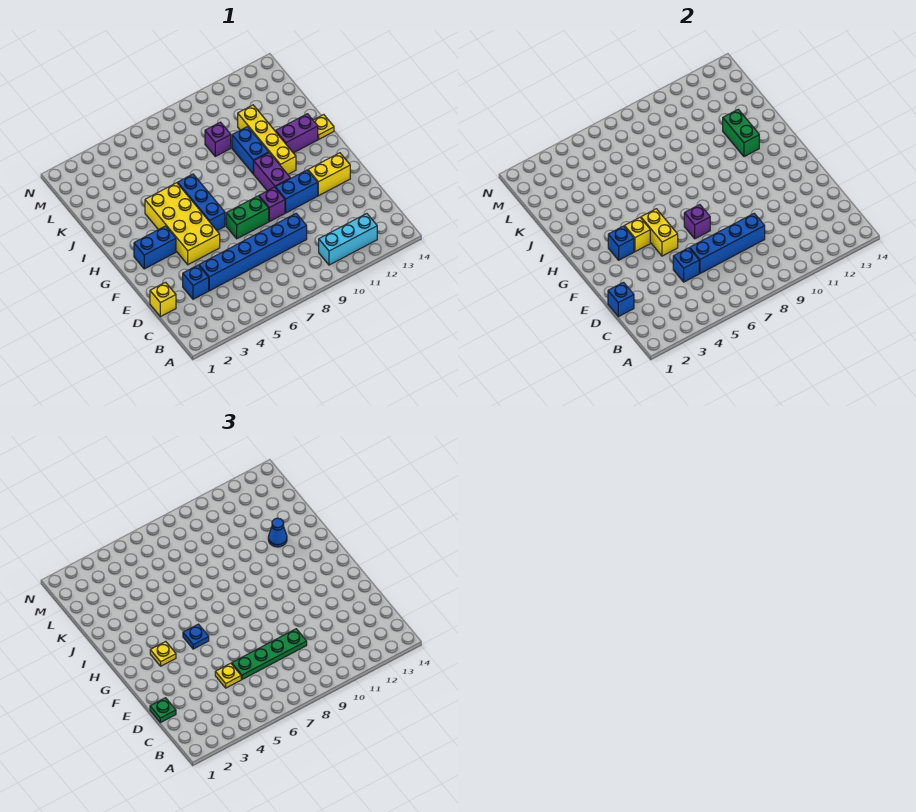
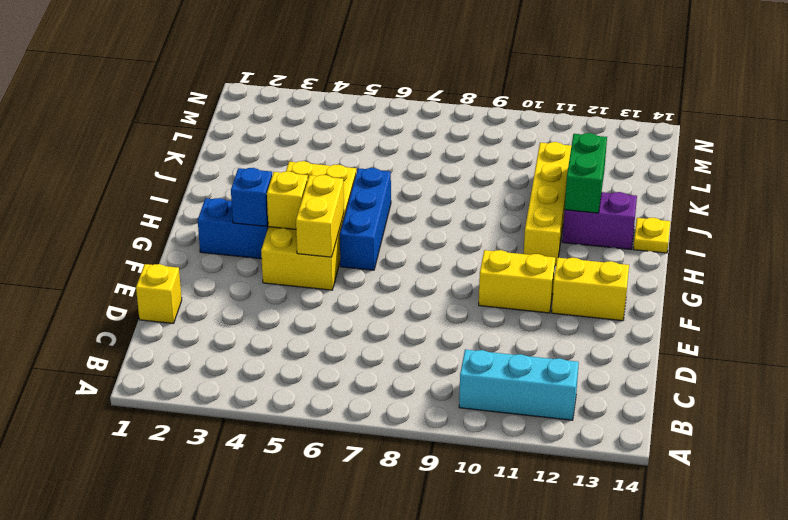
yellow 1x2 brick [479,250,555,313] -> blue 1x2 brick [275,170,318,213]
none -> blue 1x1 brick [183,265,209,299]
none -> blue 1x6 brick [199,213,307,291]
none -> green 1x2 brick [226,196,269,239]
none -> purple 1x1 brick [259,187,285,222]

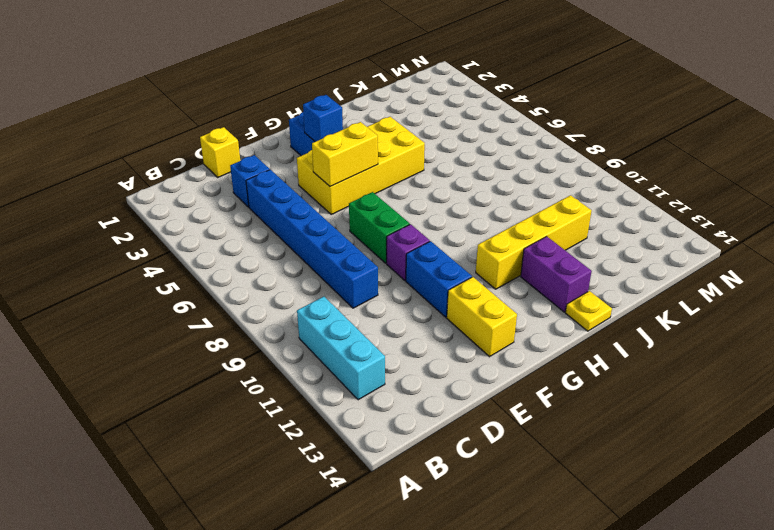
none -> blue 1x3 brick [178,174,225,230]
none -> purple 1x2 brick [254,153,290,191]
none -> blue 1x2 brick [232,127,269,174]
none -> purple 1x1 brick [205,122,231,156]

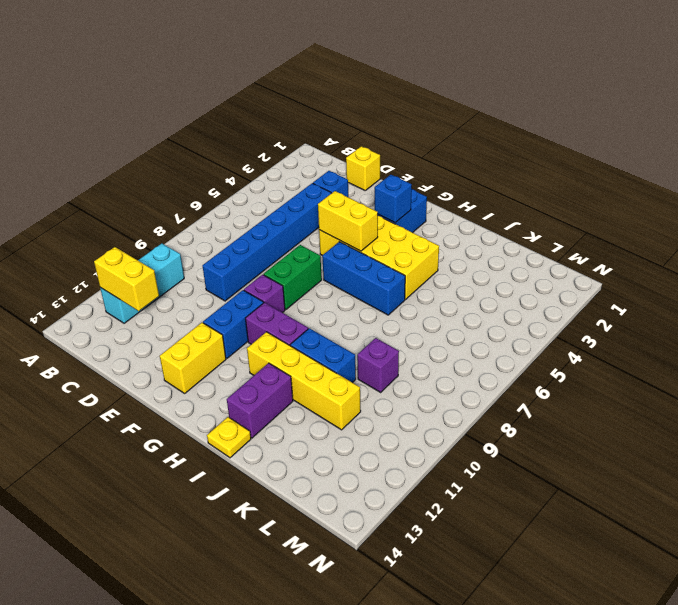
yellow 1x2 brick [94,247,159,311] -> none
none -> blue 1x1 brick [608,282,634,317]
none -> blue 1x1 brick [673,248,699,282]
none -> blue 1x4 brick [690,213,765,273]
none -> purple 1x1 brick [684,205,710,239]

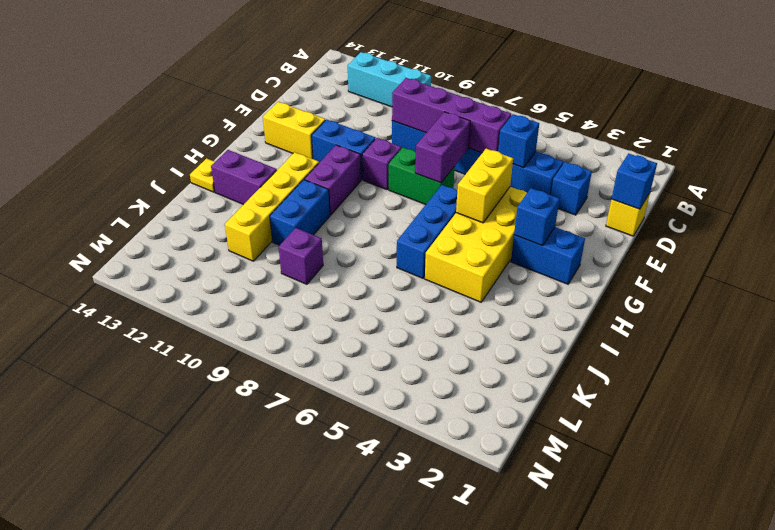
purple 1x4 brick [392,78,511,153] -> blue 1x4 brick [690,213,765,273]
purple 1x2 brick [415,112,470,183] -> purple 1x1 brick [684,205,710,239]
none -> yellow 1x1 brick [625,218,650,252]
none -> green 1x2 brick [723,109,759,157]
none -> green 1x1 plate [150,698,176,723]
none -> yellow 1x1 plate [215,663,241,688]

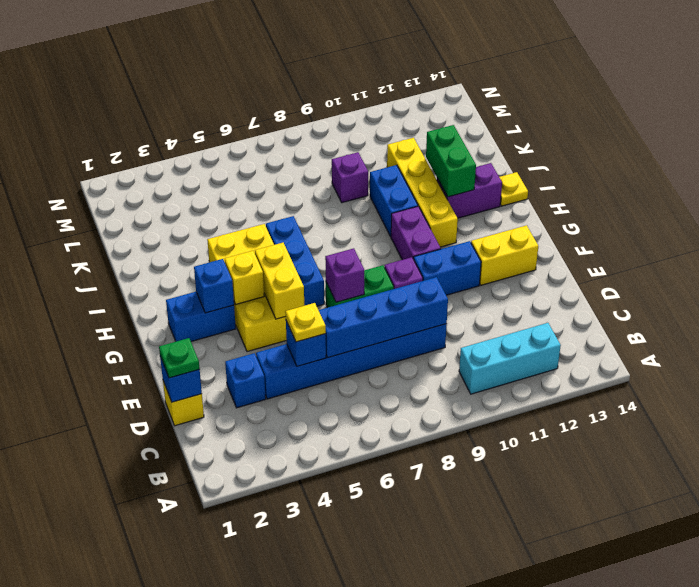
none -> green 1x4 plate [232,629,307,679]
none -> yellow 1x1 plate [150,641,176,666]
none -> blue 1x1 plate [183,624,209,649]
none -> blue 1x1 cone [268,518,287,547]

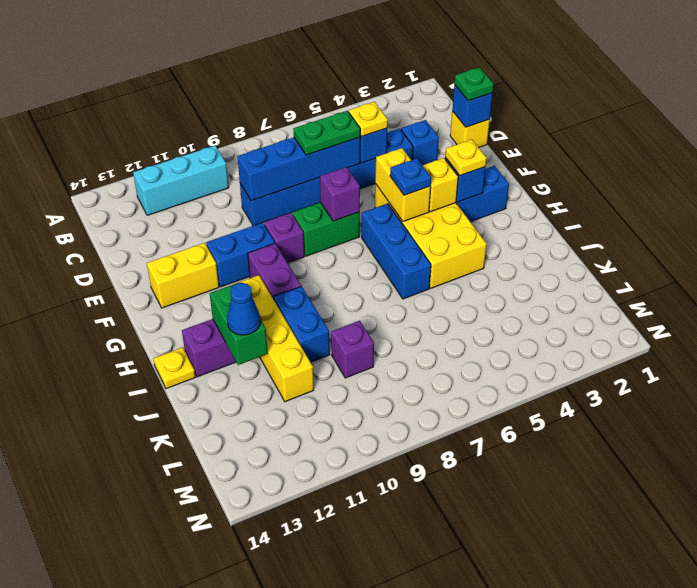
green 1x2 plate [293,111,360,155] -> green 1x4 plate [232,629,307,679]

